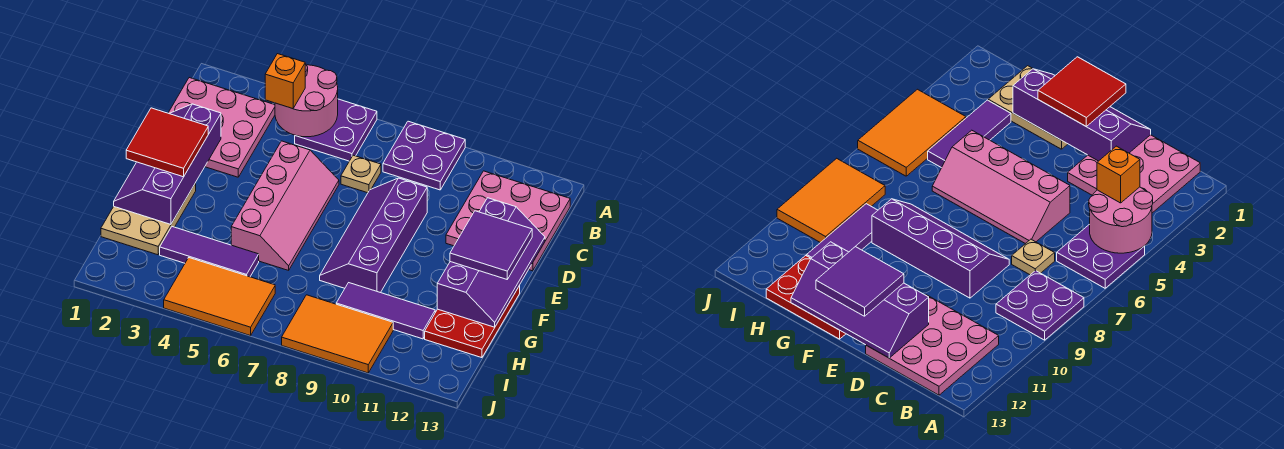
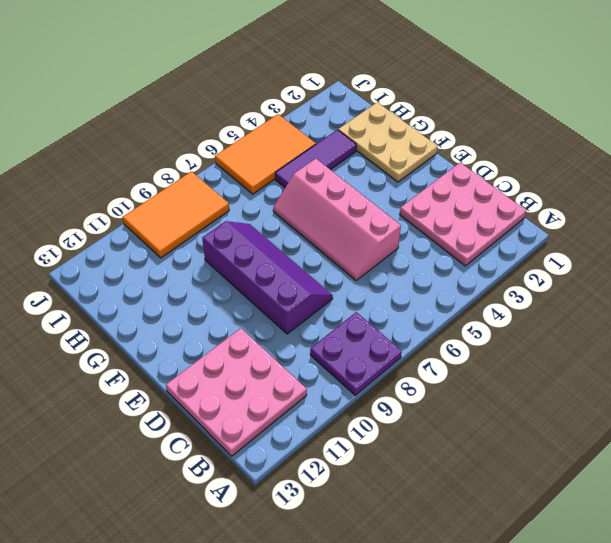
none -> purple 2x2 plate [295,99,377,161]
none -> tan 1x1 plate [341,155,381,193]
none -> red 2x3 plate [425,286,520,358]

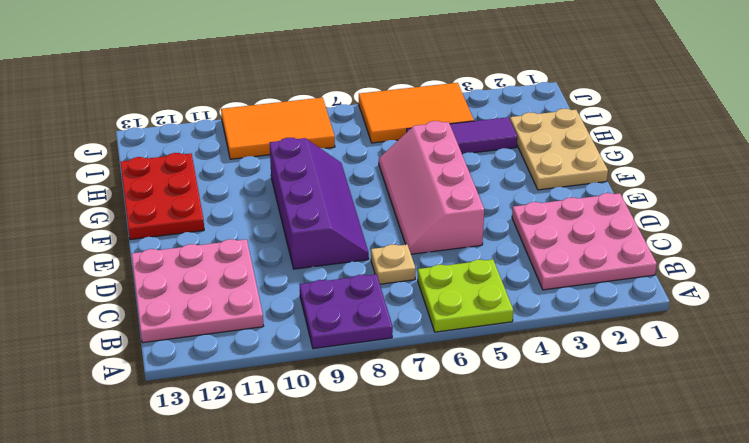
lime 2x2 plate [418,259,513,332] -> purple 2x2 plate [295,99,377,161]
none -> purple 1x3 tile [336,283,435,339]
none -> pink 2x2 round brick [275,64,338,137]
none -> purple 2x4 slope [114,104,221,224]

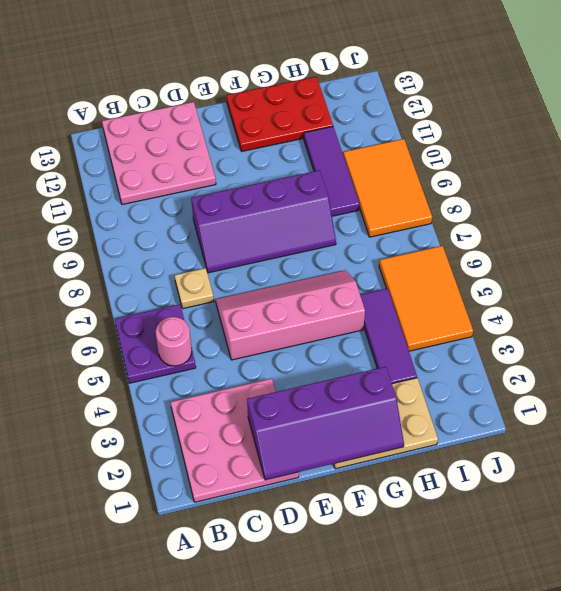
pink 1x1 round brick [156,317,192,366] -> pink 2x2 round brick [275,64,338,137]
none -> purple 2x2 plate [383,121,465,190]
none -> purple 2x4 slope [437,198,545,327]
none -> orange 1x1 brick [265,54,305,109]

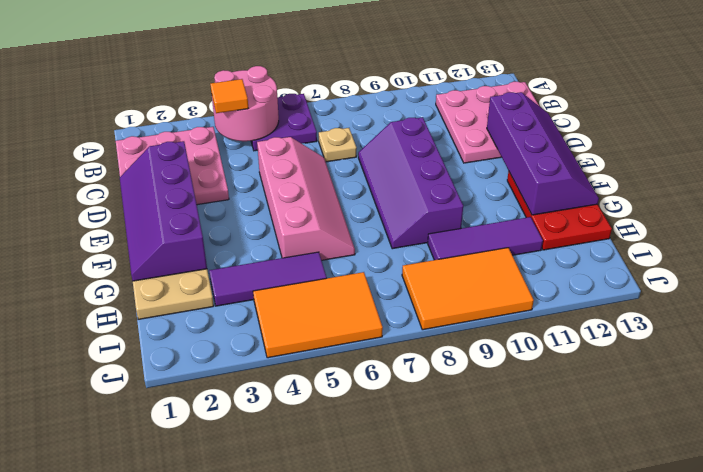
orange 1x1 tile [210,79,248,113] -> orange 1x1 brick [265,54,305,109]
none -> purple 2x2 plate [383,121,465,190]
none -> red 2x2 tile [126,108,208,177]
none -> purple 2x2 tile [450,211,532,279]

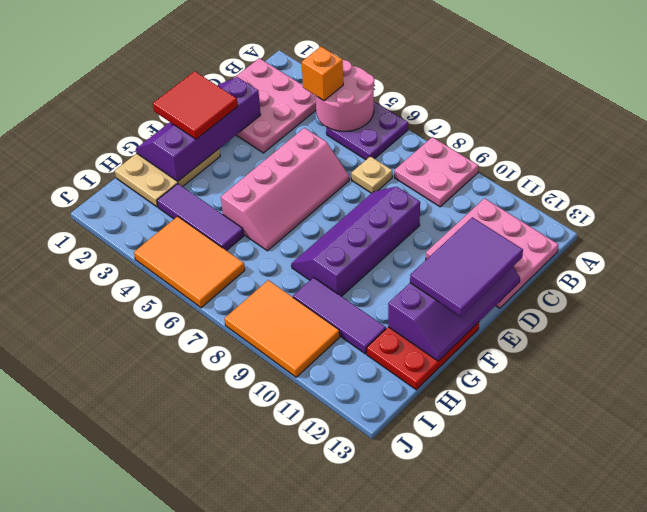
pink 2x2 plate [394,137,478,207] -> purple 2x2 plate [383,121,465,190]
purple 2x3 tile [410,217,523,316] -> purple 2x2 tile [450,211,532,279]

